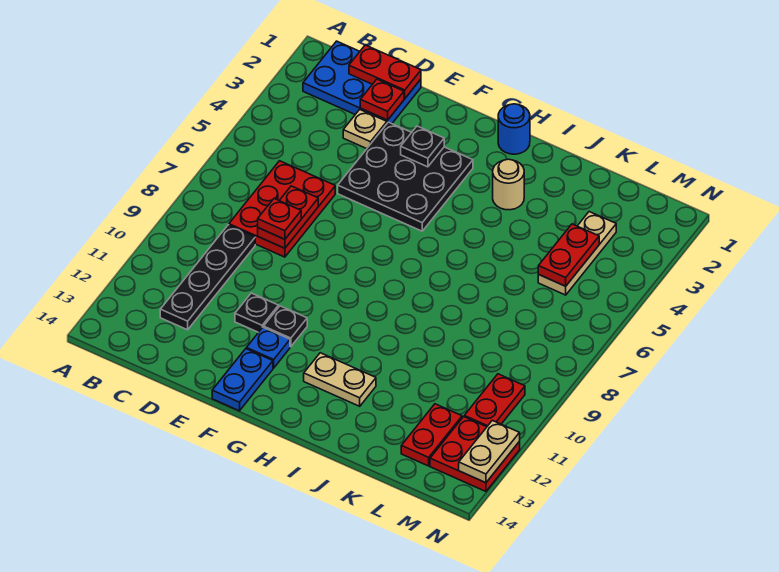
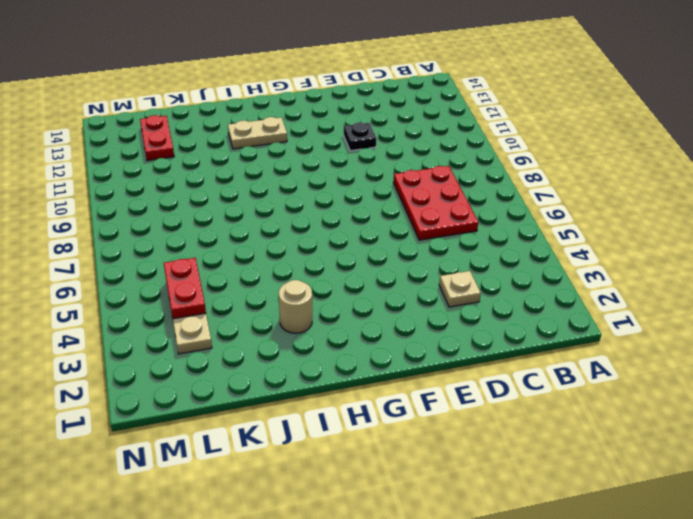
none -> blue 2x3 plate [303,41,421,124]
none -> black 1x4 plate [160,225,255,330]
none -> black 3x3 plate [338,122,473,231]

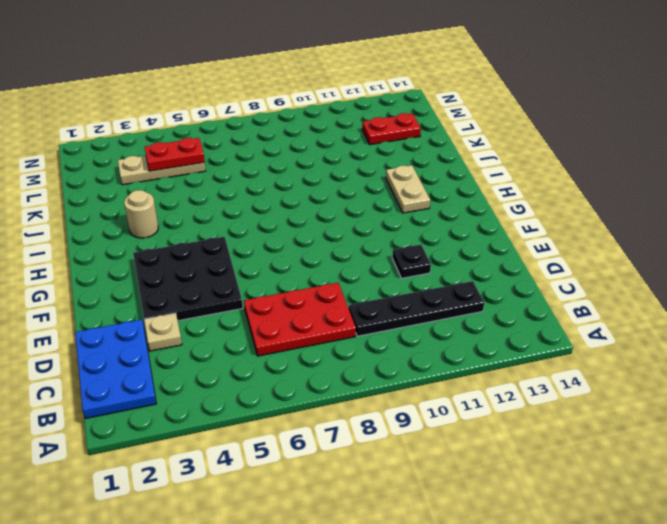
none -> black 1x1 plate [264,306,307,347]
none -> blue 1x1 plate [246,327,290,368]
none -> blue 1x2 plate [212,349,273,411]

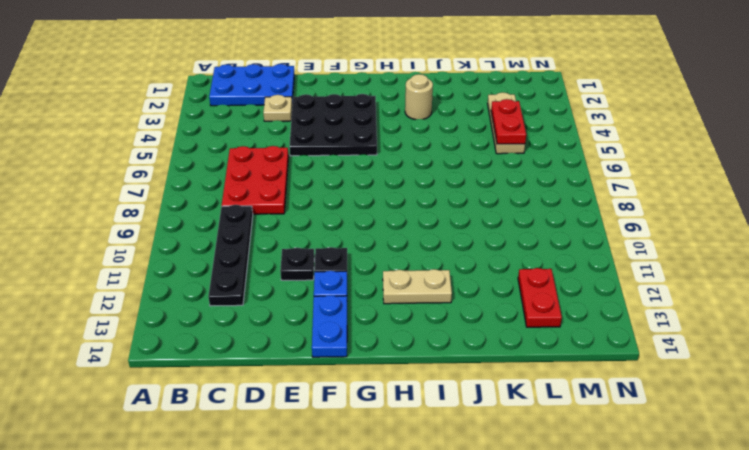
none -> blue 1x1 round brick [498,104,530,154]
none -> red 1x2 plate [464,374,525,427]
none -> red 2x2 plate [430,417,520,491]

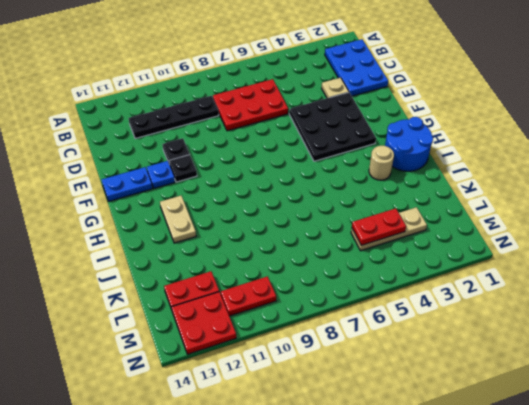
blue 2x2 round brick [385,117,433,171] -> blue 1x1 round brick [498,104,530,154]
none -> red 1x2 plate [349,45,421,99]
none -> red 1x1 plate [360,79,404,120]
none -> red 1x2 plate [258,186,318,248]

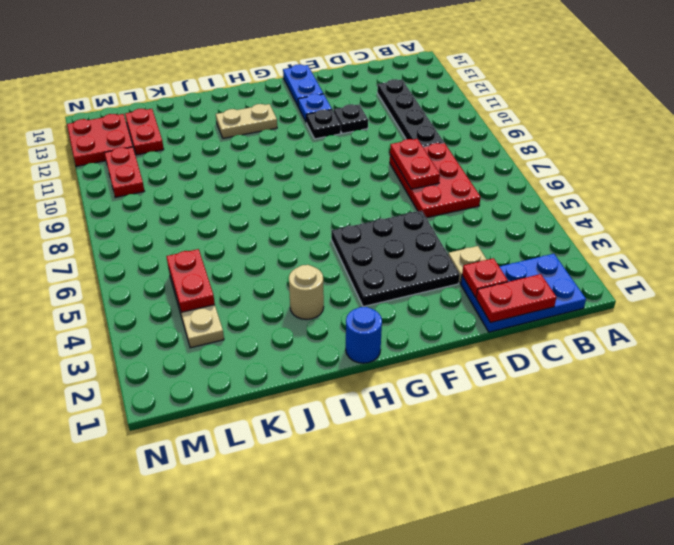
none -> black 1x1 plate [401,126,444,167]
none -> tan 1x2 plate [459,420,520,483]
none -> red 1x1 plate [258,199,301,239]

